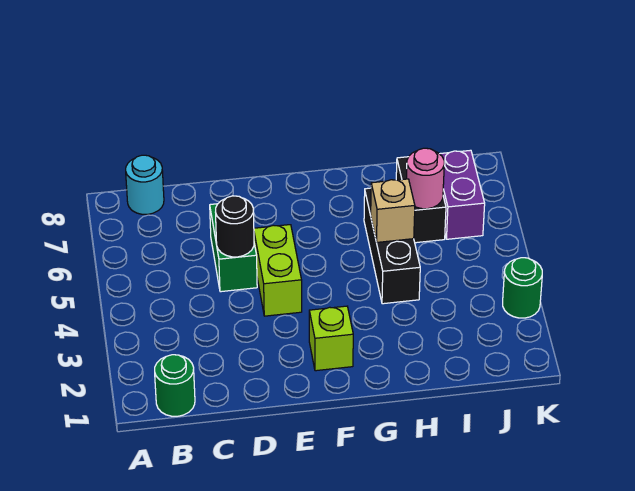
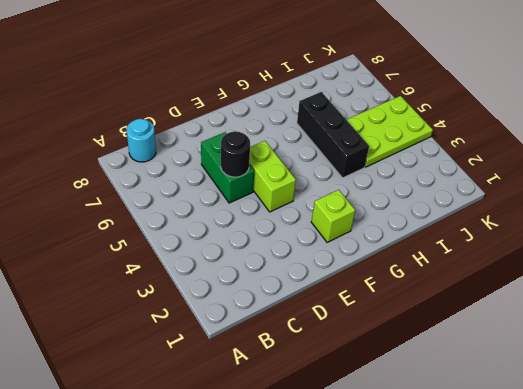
lime 2x3 plate [346,96,433,167] -> none
none -> green 1x1 round brick [155,355,195,416]
none -> black 1x2 brick [396,157,446,243]
none -> purple 1x2 brick [440,150,485,239]

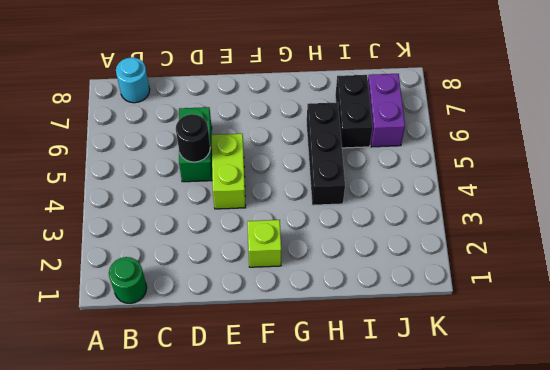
none -> green 1x1 round brick [503,258,542,318]
none -> tan 1x1 brick [371,179,415,242]
none -> pink 1x1 round brick [407,148,444,209]

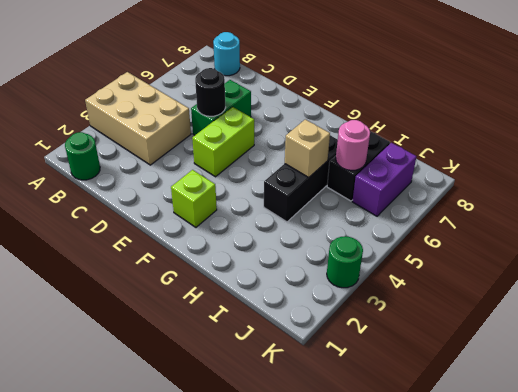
tan 2x3 brick [85,72,191,165] -> none

